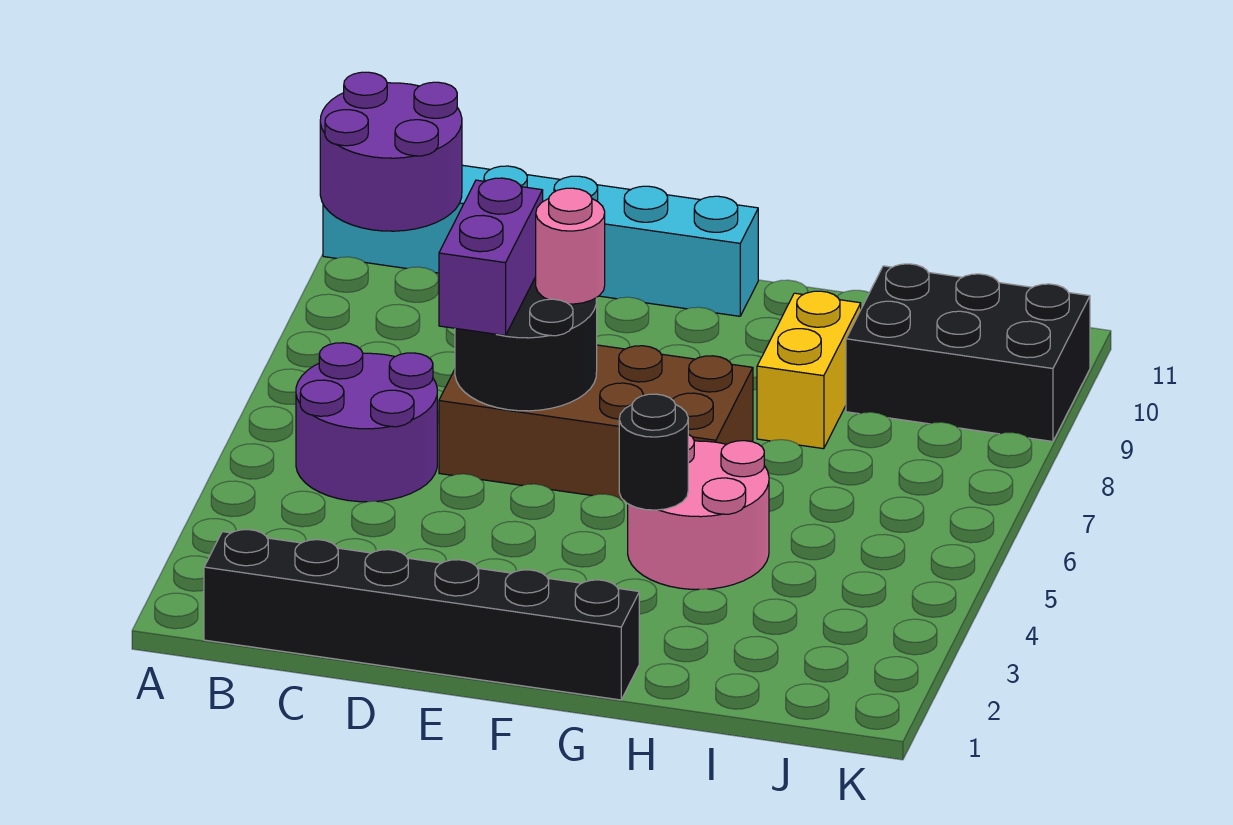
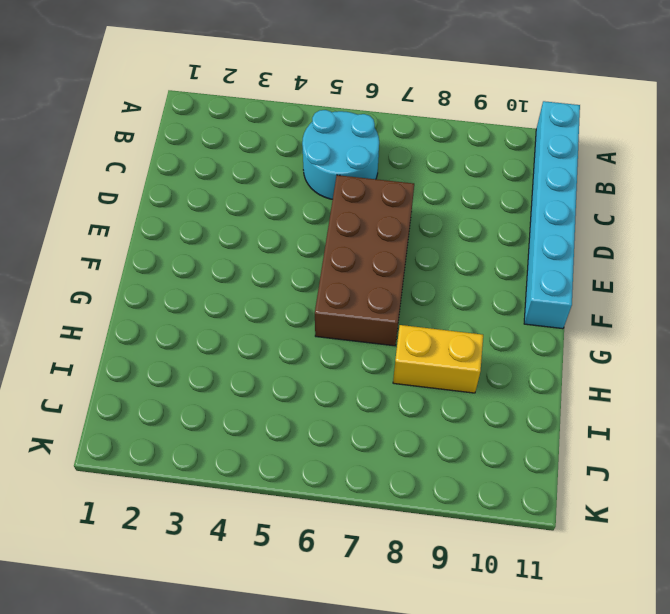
cyan 2x2 round brick [302,110,379,199] -> purple 2x2 round brick [296,343,437,502]
none -> black 1x6 brick [204,530,639,700]
none -> pink 2x2 round brick [628,434,769,589]
none -> black 2x3 brick [846,264,1090,441]

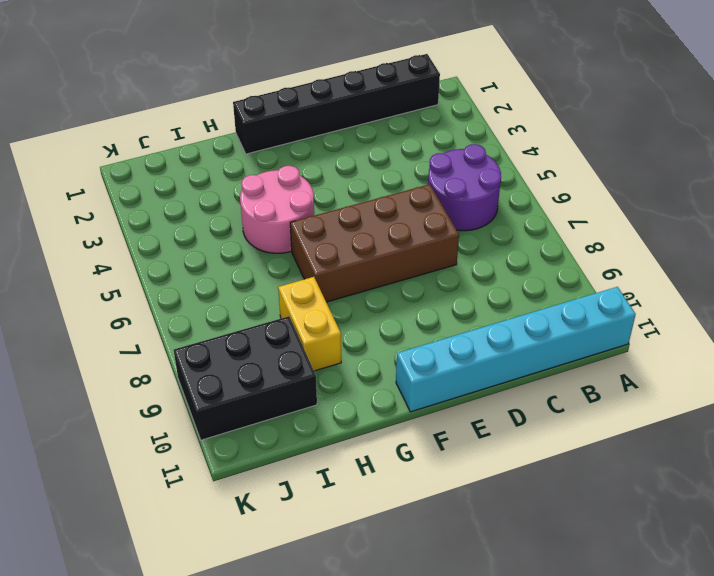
none -> purple 2x2 round brick [320,72,462,231]
none -> black 2x2 round brick [455,277,597,411]
none -> black 1x1 round brick [619,394,688,510]

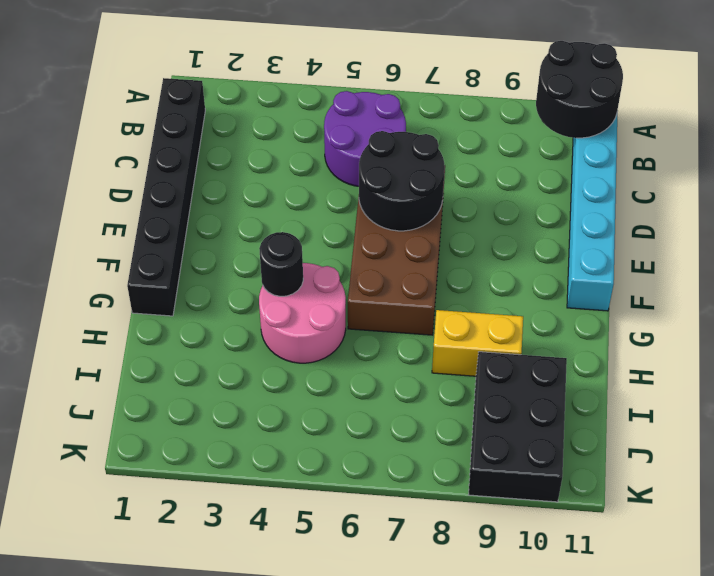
black 2x2 round brick [536,41,623,138] -> purple 2x2 round brick [320,72,462,231]
none -> purple 1x2 brick [439,178,543,336]
none -> pink 1x1 round brick [536,188,605,304]

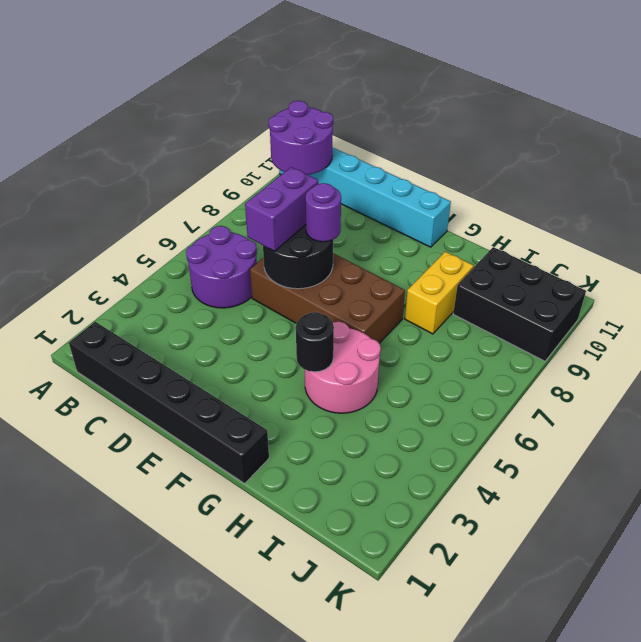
purple 1x1 round brick [305,183,341,242] -> pink 1x1 round brick [536,188,605,304]

